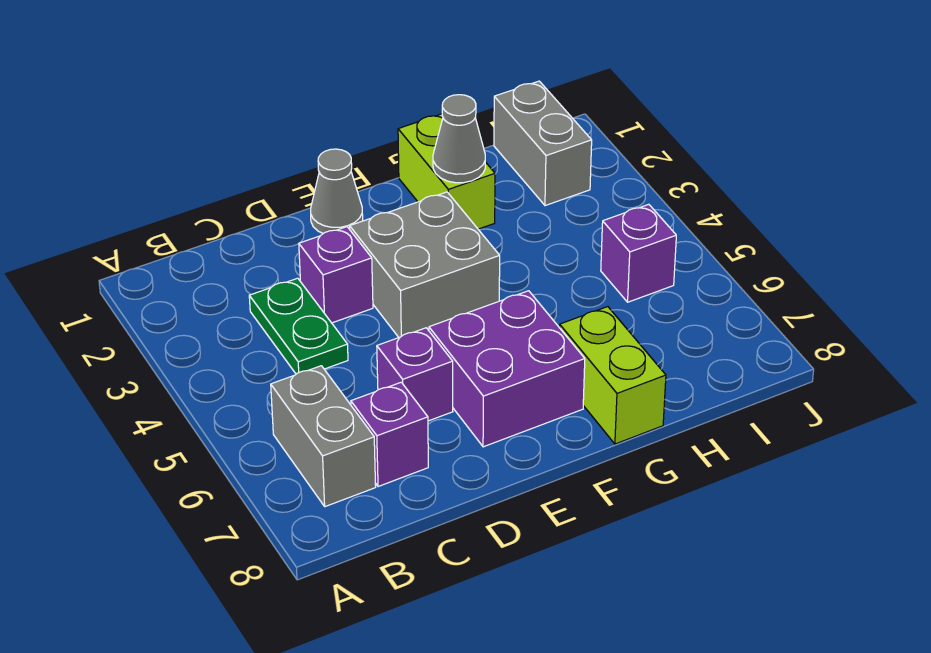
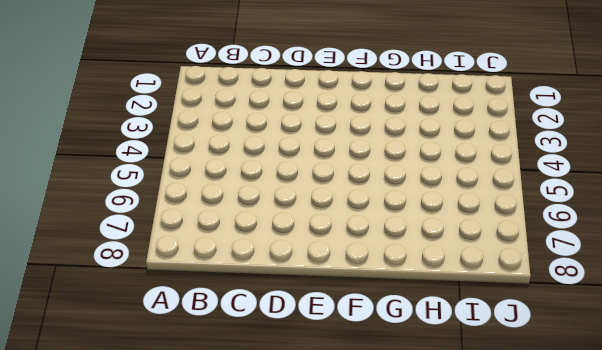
none -> grey 1x2 brick [271,366,376,507]
none -> green 1x2 plate [249,278,348,374]
none -> purple 1x1 brick [351,382,428,487]

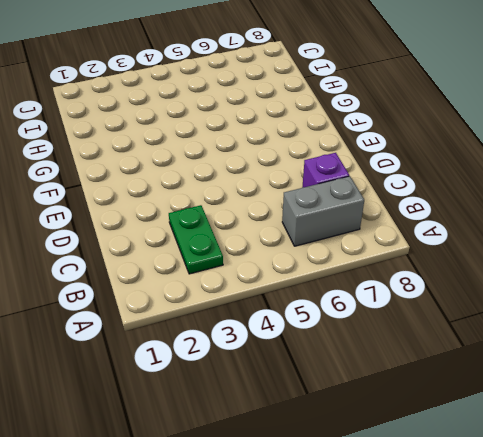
green 1x2 plate [169,205,223,274] -> green 1x2 plate turned to [249,278,348,374]
none -> purple 1x1 brick [299,227,373,323]
none -> purple 1x1 brick [377,328,453,421]
none -> grey 1x1 cone [311,149,363,233]

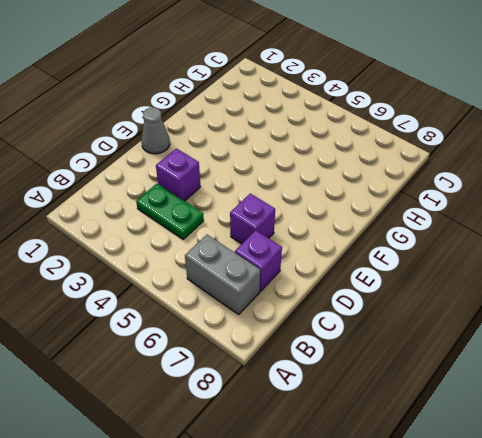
none -> grey 2x2 brick [350,192,500,337]
none -> purple 2x2 brick [429,291,585,447]
none -> lime 1x2 brick [398,114,495,229]

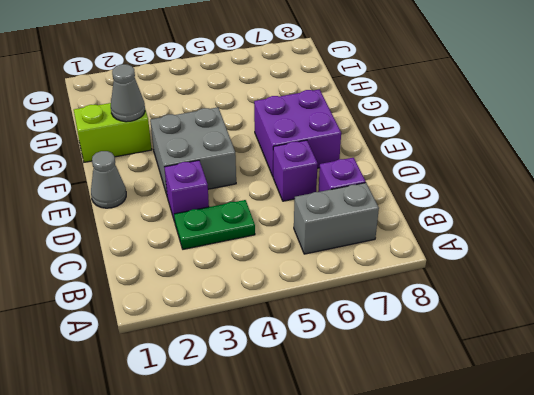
none -> lime 1x2 brick [560,307,666,444]
none -> grey 1x2 brick [494,81,592,206]
none -> purple 1x1 brick [601,204,676,302]

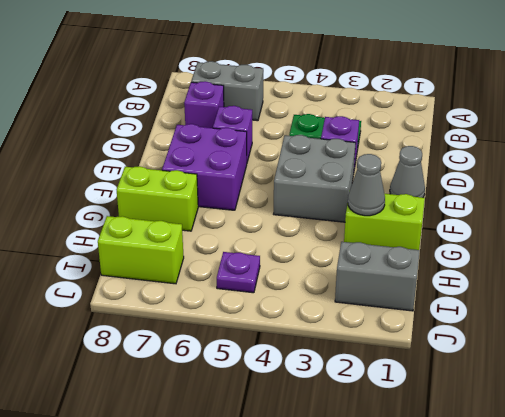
purple 1x1 plate [217,252,260,293] -> purple 1x1 brick [601,204,676,302]
lime 1x2 brick [98,216,184,284] -> none

